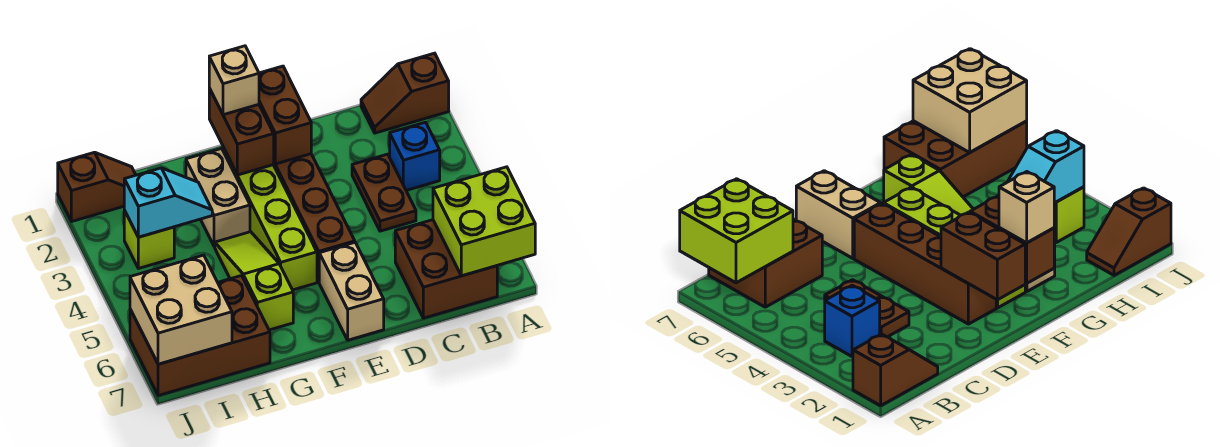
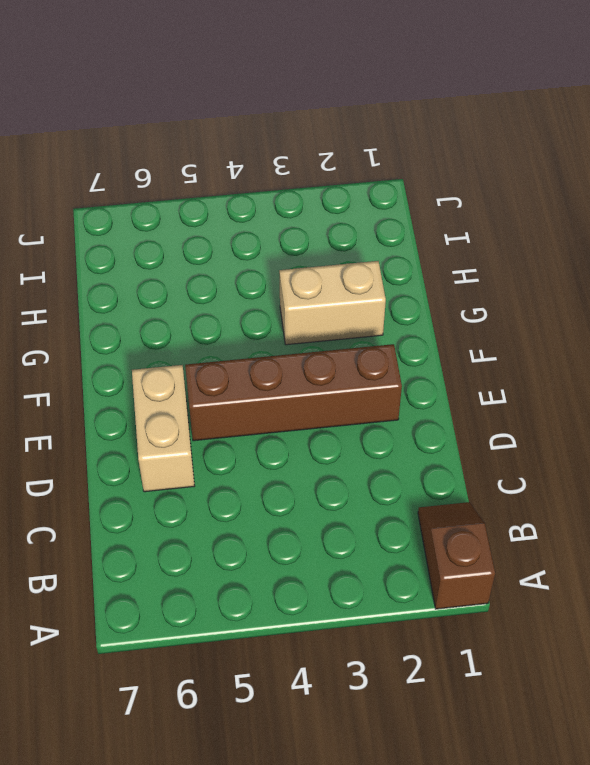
tan 1x2 brick [132,365,195,492] -> tan 1x2 brick turned to [319,243,384,340]
none -> blue 1x1 brick [390,122,440,190]
none -> brown 2x2 brick [395,220,497,318]
none -> brown 1x2 plate [352,154,416,231]

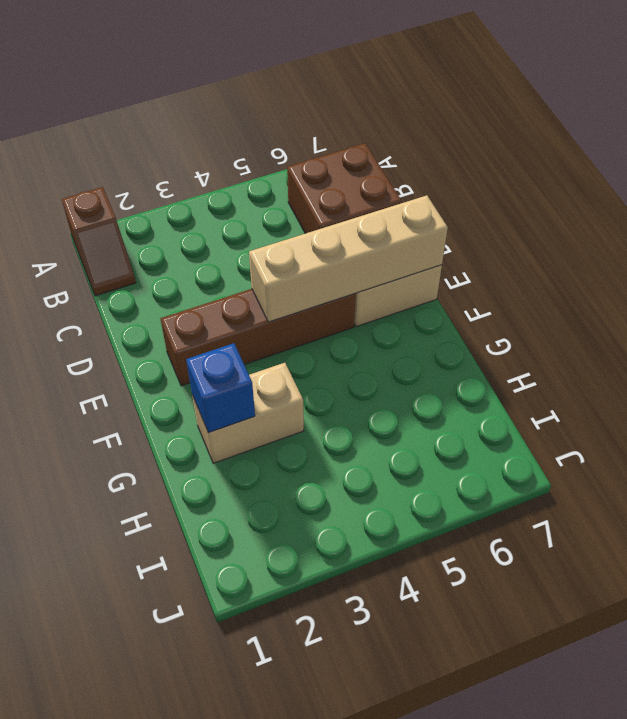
tan 1x4 brick [249,195,448,322] -> none
blue 1x1 brick [186,343,255,433] -> blue 1x1 brick moved to [390,122,440,190]
none -> brown 1x2 plate [352,154,416,231]
none -> lime 1x4 brick [224,149,317,290]
none -> lime 1x3 slope [215,232,293,330]

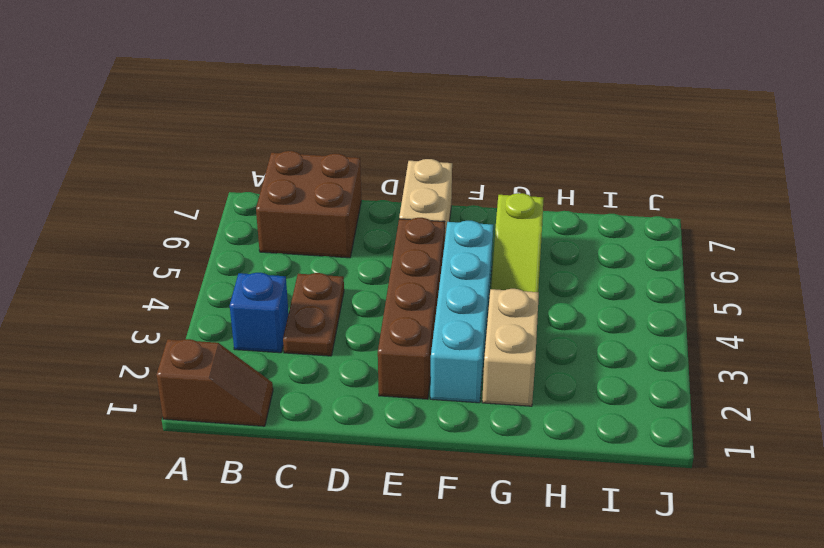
cyan 1x4 brick [430,221,493,403] -> lime 1x4 brick [224,149,317,290]
none -> brown 2x3 brick [130,276,270,396]
none -> brown 1x2 slope [58,152,136,221]
none -> lime 1x1 brick [124,210,174,268]

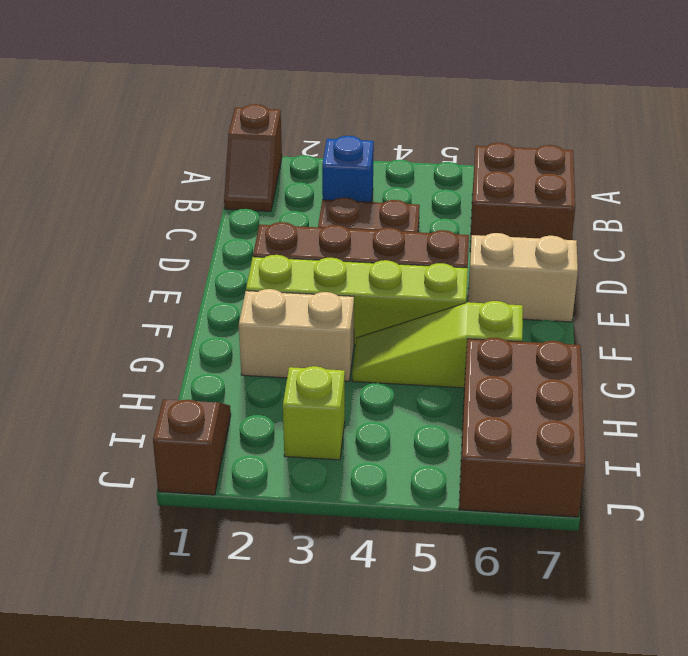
none -> lime 2x2 brick [433,167,535,276]
none -> brown 1x2 brick [259,66,311,164]
none -> brown 1x2 brick [209,88,274,175]

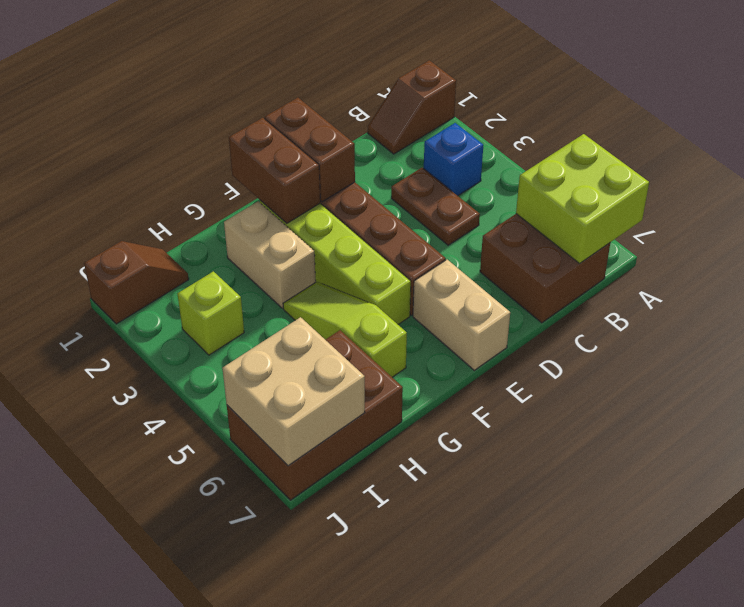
none -> cyan 1x2 slope [124,168,212,237]
none -> tan 1x1 brick [209,46,259,115]

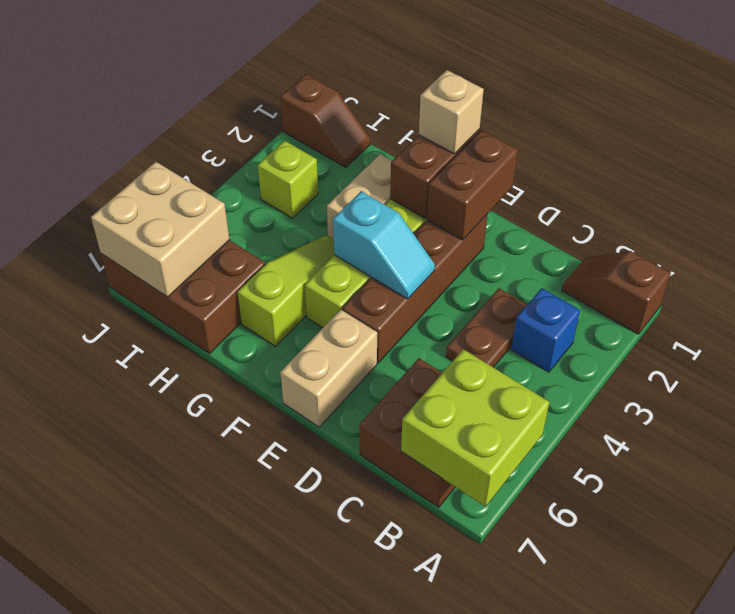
cyan 1x2 slope [333,191,435,299] -> cyan 1x2 slope moved to [124,168,212,237]

